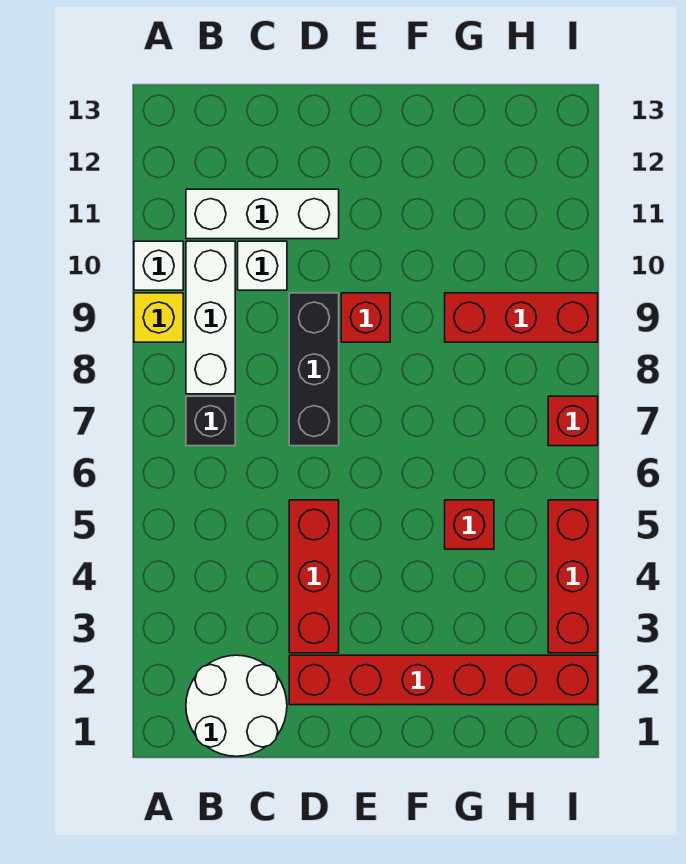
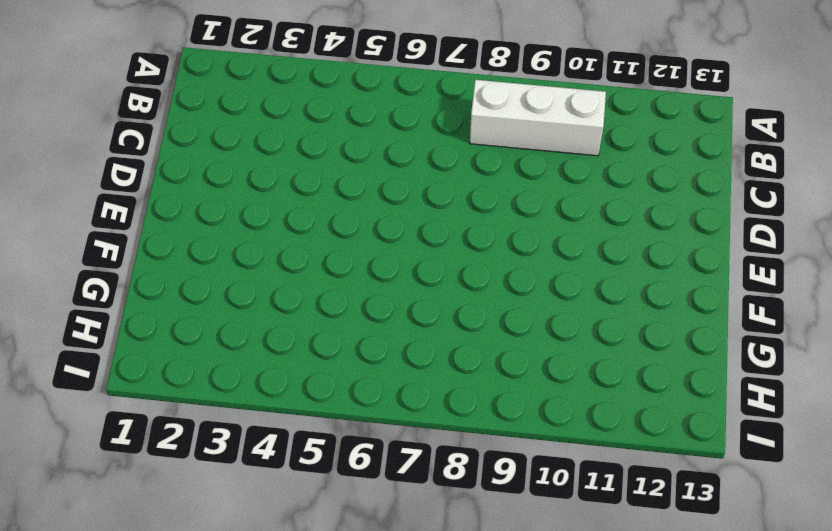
none -> yellow 1x1 brick [134,293,183,342]
none -> white 1x1 brick [134,241,183,290]
none -> white 2x2 round brick [186,655,287,756]

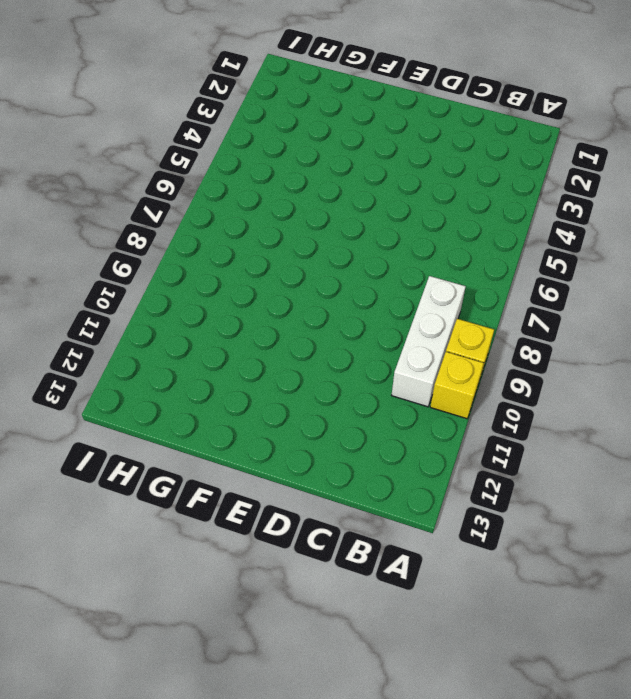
yellow 1x1 brick [430,352,484,419] -> white 1x1 brick [134,241,183,290]
none -> white 2x2 round brick [186,655,287,756]
none -> black 1x1 brick [186,396,235,446]
none -> white 1x3 brick [186,189,339,239]

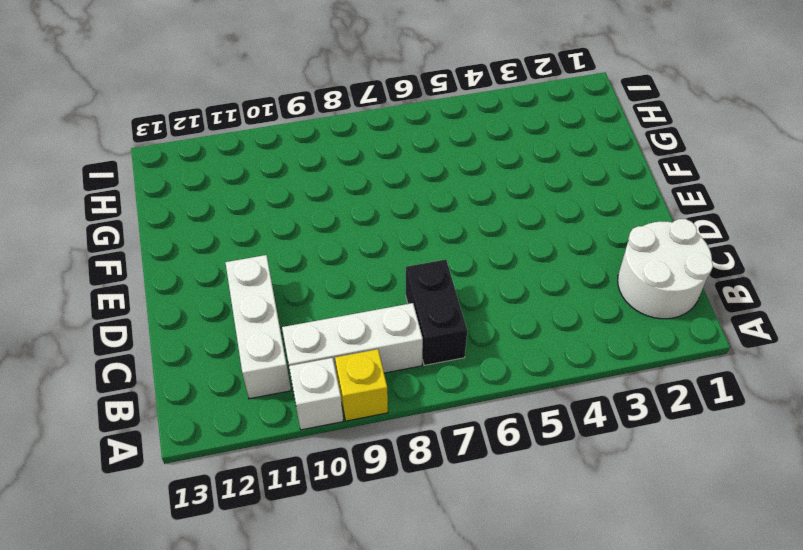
black 1x2 brick [406,260,467,365] -> black 1x1 brick [186,396,235,446]
none -> white 1x1 brick [238,241,287,290]
none -> red 1x6 brick [289,655,598,705]
none -> red 1x3 brick [289,500,339,653]

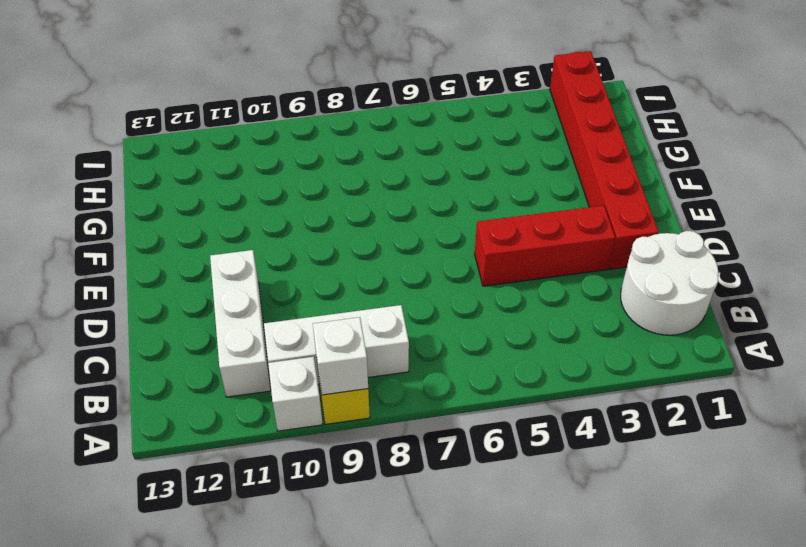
white 1x1 brick [313,317,368,395] -> white 1x1 brick moved to [238,241,287,290]
none -> black 1x1 brick [186,396,235,446]
none -> black 1x3 brick [289,293,339,446]
none -> red 1x1 brick [341,293,390,342]

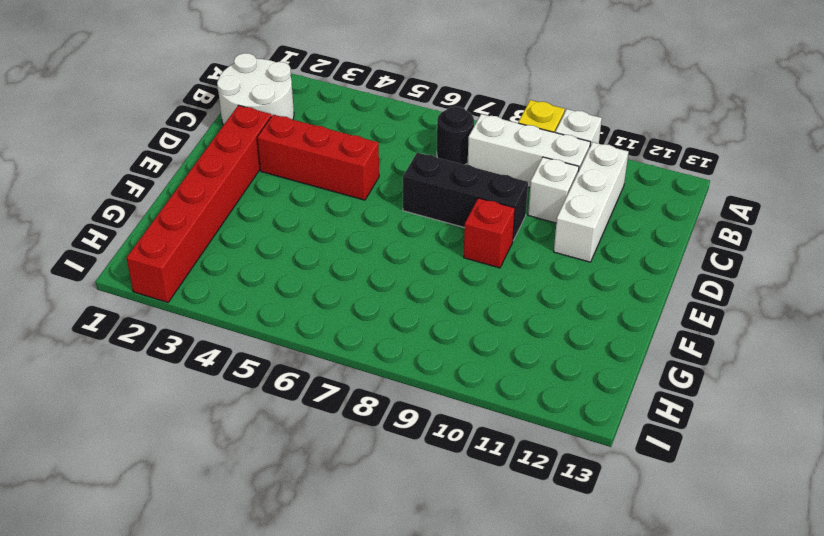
black 1x1 round brick [437,106,474,165] -> black 1x1 brick [186,396,235,446]
none -> red 1x1 brick [445,500,494,549]
none -> red 1x3 brick [445,293,598,342]
none -> red 1x3 brick [548,500,598,653]

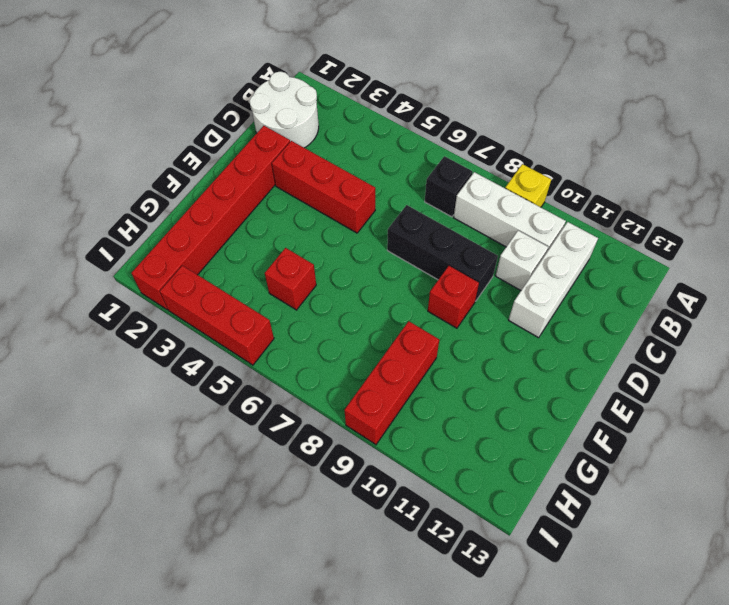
none -> white 1x1 brick [134,241,183,290]
none -> red 1x1 brick [548,396,598,446]

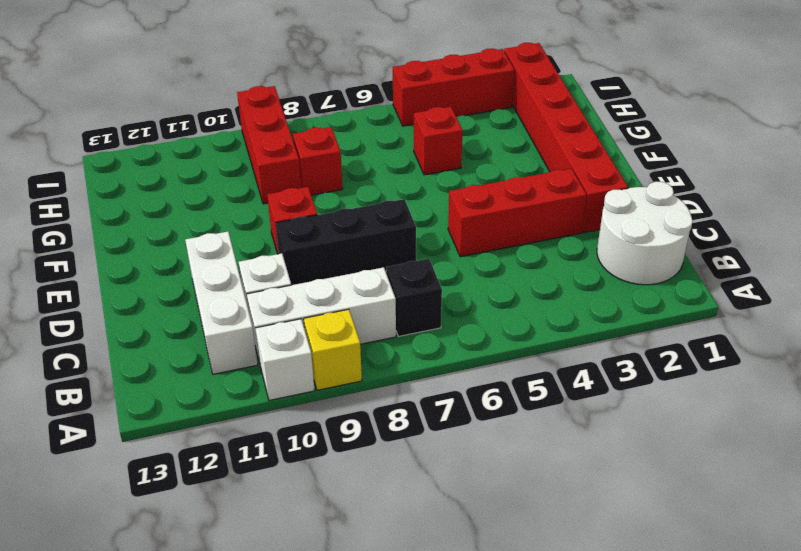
red 1x1 brick [293,127,343,195] -> red 1x1 brick moved to [548,396,598,446]

